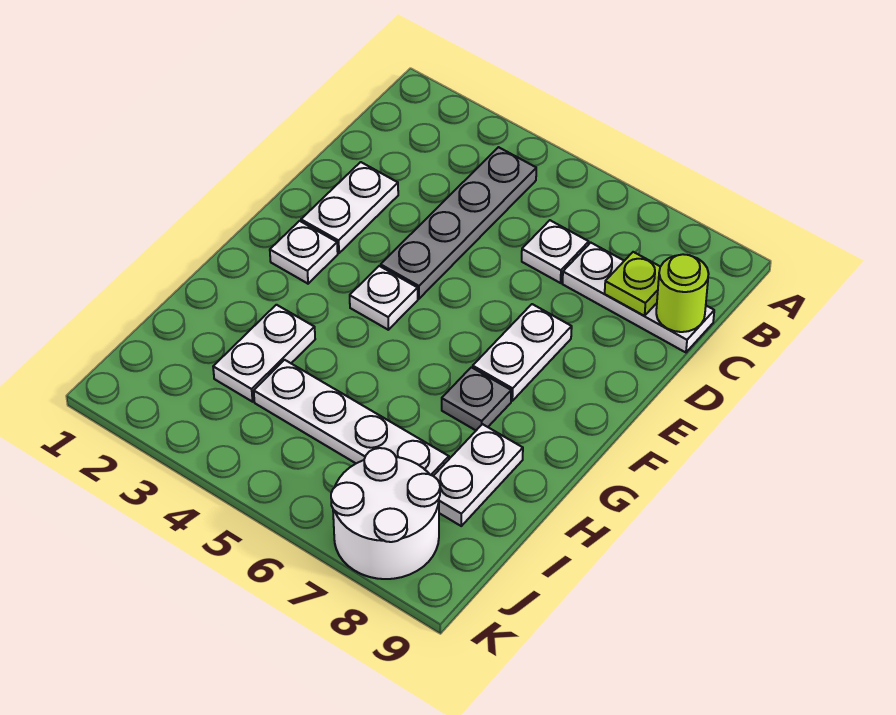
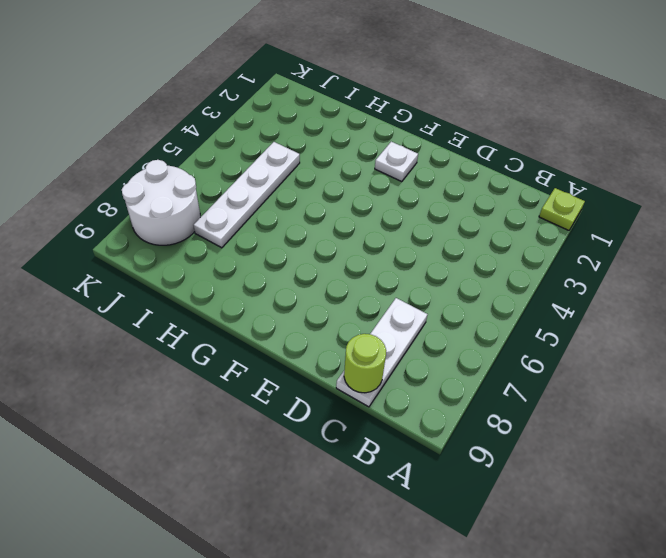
lime 1x1 plate [539,188,585,230] -> lime 1x1 plate moved to [605,252,660,316]
none -> grey 1x4 plate [381,147,536,299]
none -> white 1x1 plate [522,220,589,283]
none -> white 1x2 plate [301,162,398,253]

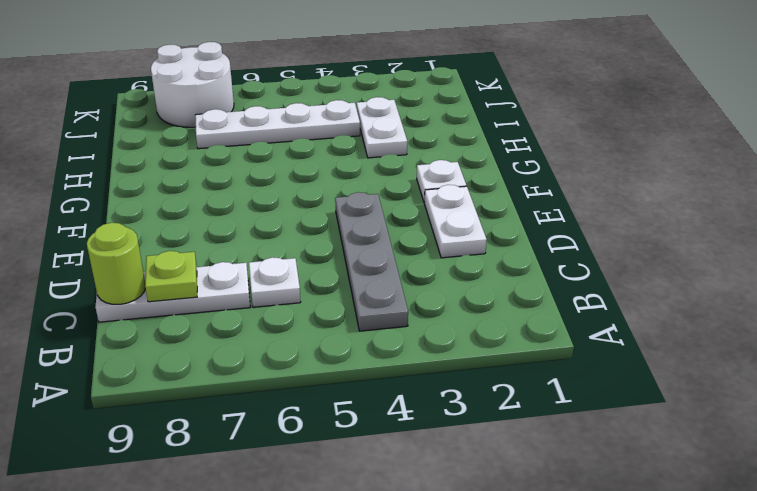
none -> white 1x2 plate [473,304,572,401]
none -> white 1x1 plate [350,266,418,330]
none -> grey 1x1 plate [442,367,511,430]

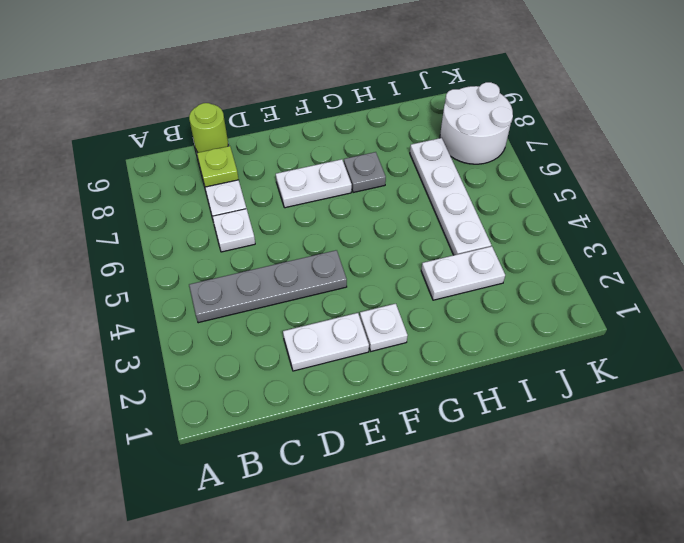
none -> white 1x1 plate [350,266,418,330]
none -> white 1x2 plate [434,424,523,526]

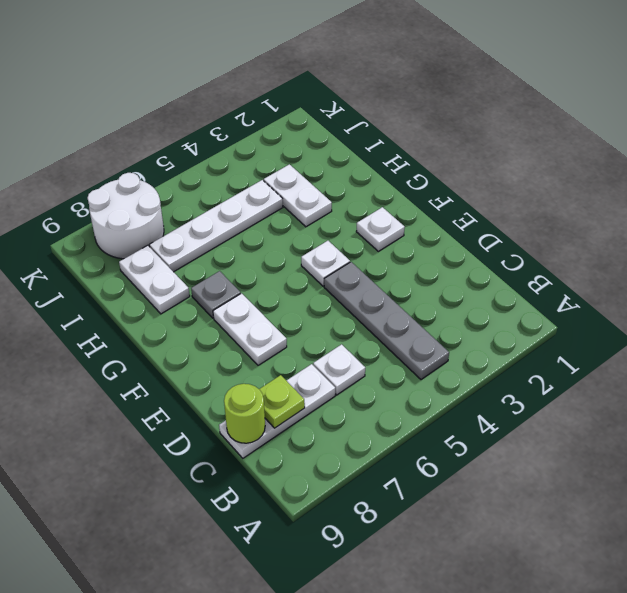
none -> white 1x2 plate [301,162,398,253]

